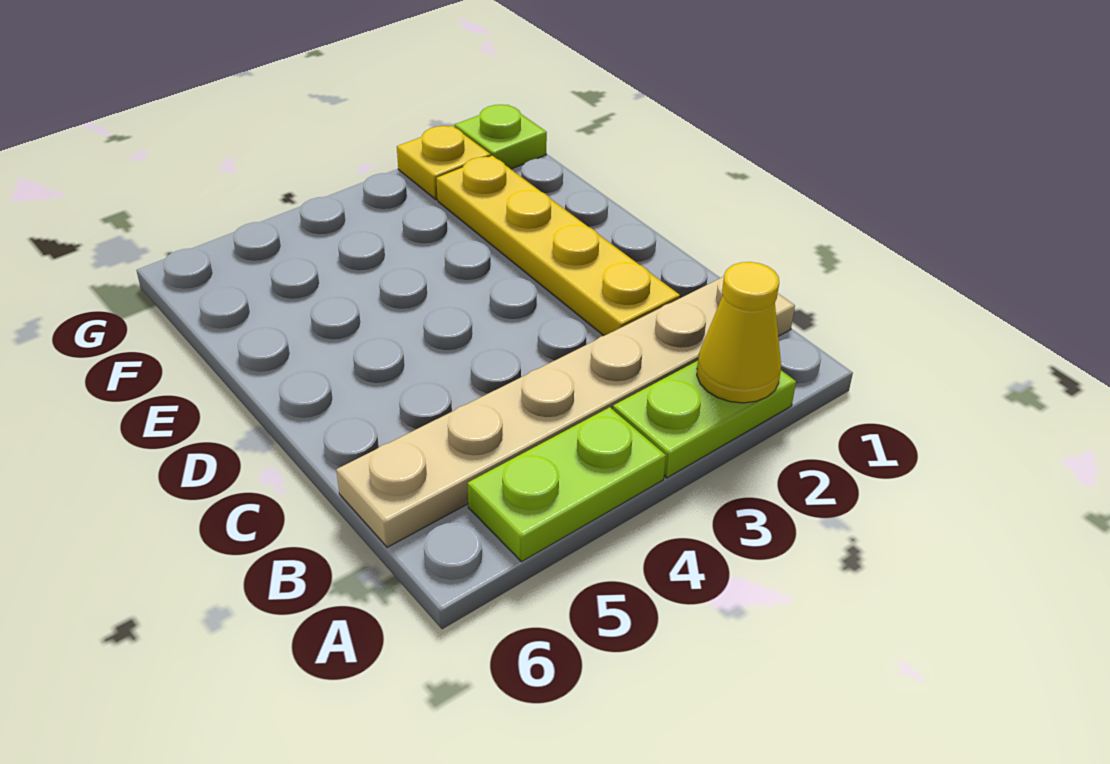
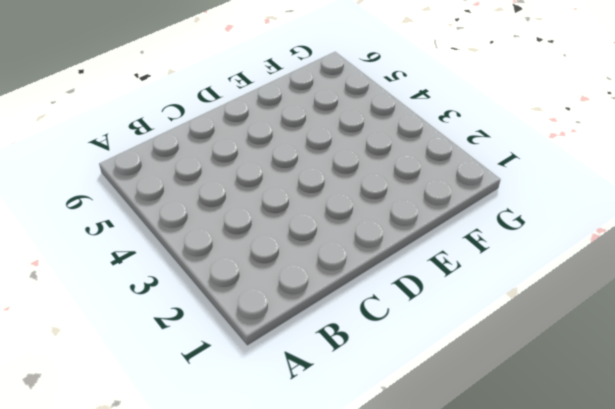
none -> lime 1x2 plate [613,361,796,478]
none -> lime 1x2 plate [467,407,666,562]

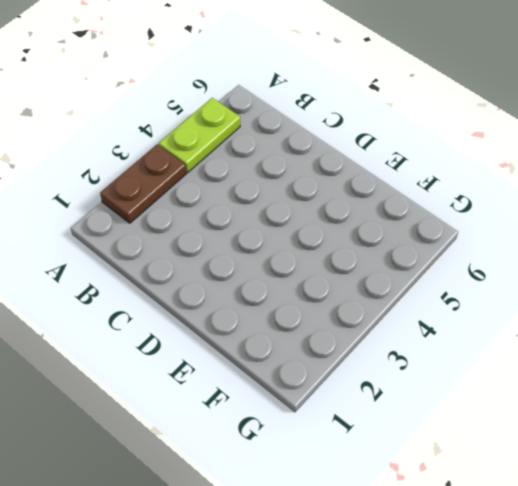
brown 1x2 plate [100,144,186,223] -> lime 1x2 plate [613,361,796,478]
none -> tan 1x6 plate [336,276,795,547]
none -> yellow 1x4 plate [436,156,680,336]

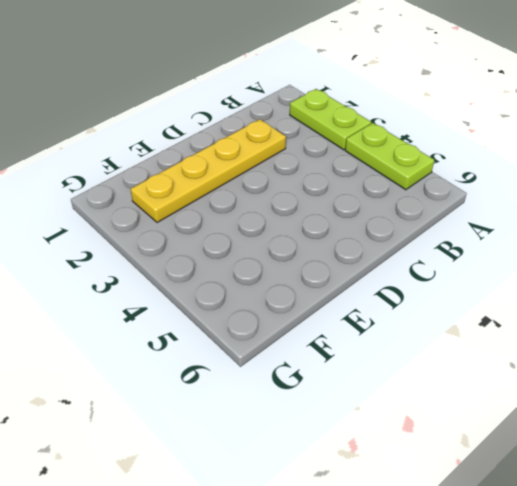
none -> tan 1x6 plate [336,276,795,547]
none -> lime 1x1 plate [455,105,547,169]

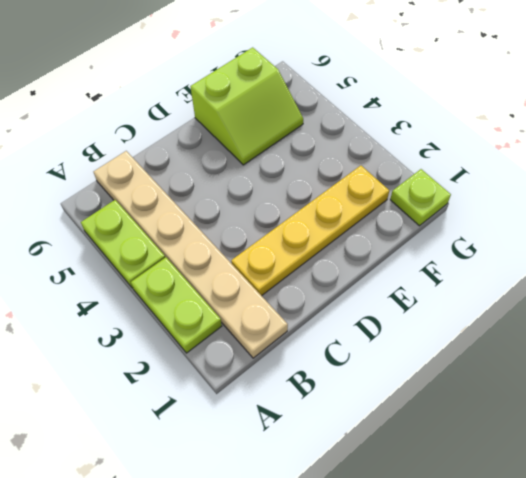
lime 2x2 slope [190,47,303,165] -> none
none -> yellow 1x1 plate [397,126,491,199]
none -> yellow 1x1 cone [697,262,781,403]

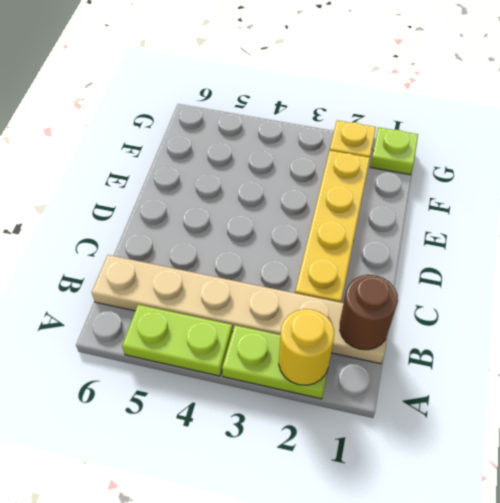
yellow 1x1 round brick [279,309,334,385] -> yellow 1x1 cone [697,262,781,403]
brown 1x1 round brick [340,275,398,350] -> none

